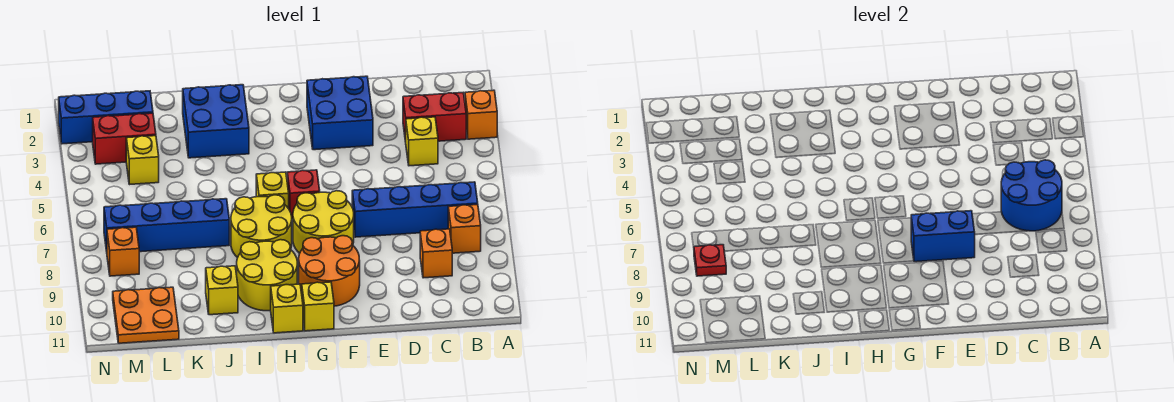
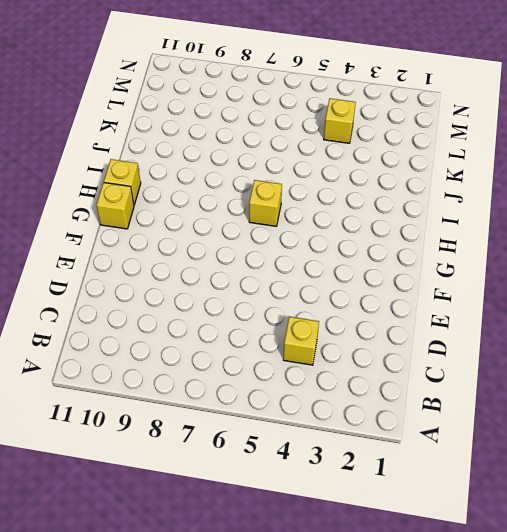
none -> orange 1x1 brick [465,90,497,139]
none -> red 1x2 brick [403,93,466,142]
none -> blue 1x4 brick [352,182,478,237]

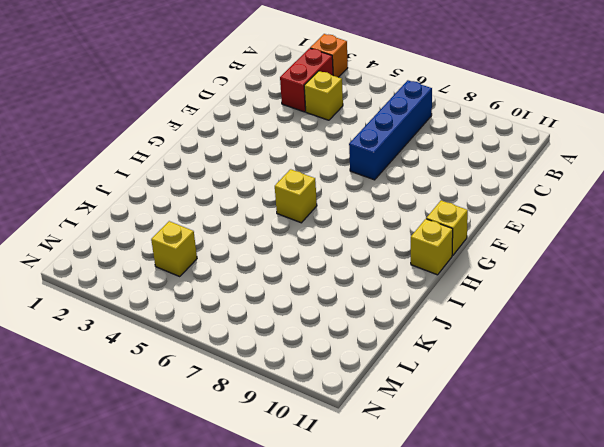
none -> orange 1x1 brick [448,205,481,253]
none -> orange 1x1 brick [420,229,452,278]
none -> blue 2x2 brick [307,76,373,150]

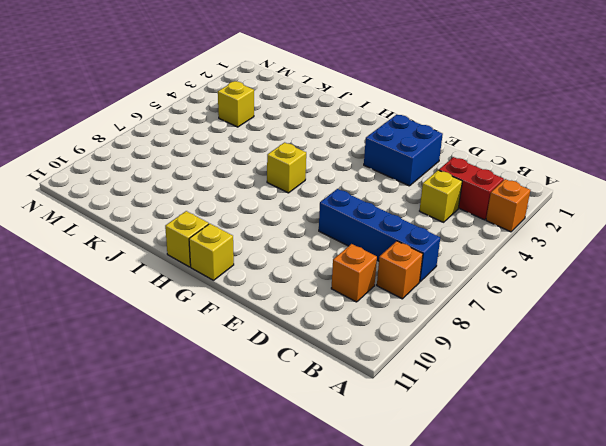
none -> yellow 2x2 round brick [293,191,354,253]
none -> orange 2x2 round brick [299,236,360,306]
none -> red 1x1 brick [287,170,320,219]

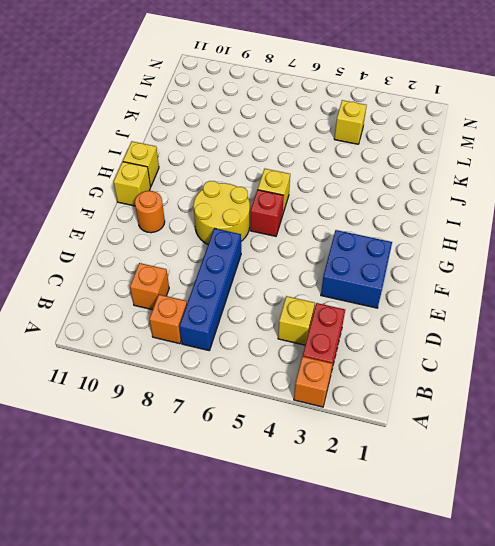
orange 1x1 round brick [135,191,165,233] -> orange 2x2 round brick [299,236,360,306]
none -> yellow 2x2 round brick [231,195,292,258]
none -> yellow 2x2 round brick [237,240,297,311]
none -> blue 2x2 brick [183,85,249,158]

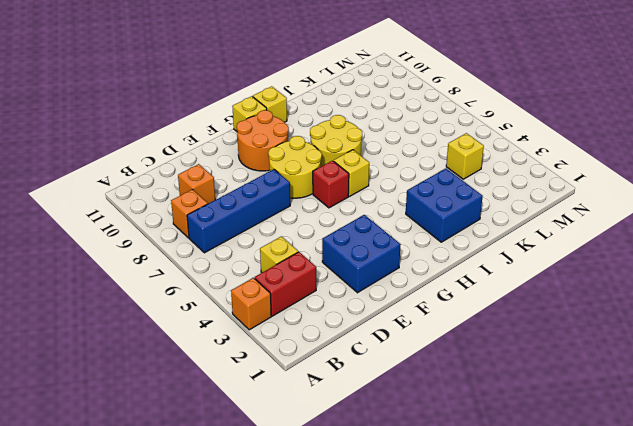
none -> yellow 2x2 round brick [237,240,297,311]
none -> blue 1x4 brick [104,199,229,252]
none -> yellow 1x1 brick [206,266,238,315]

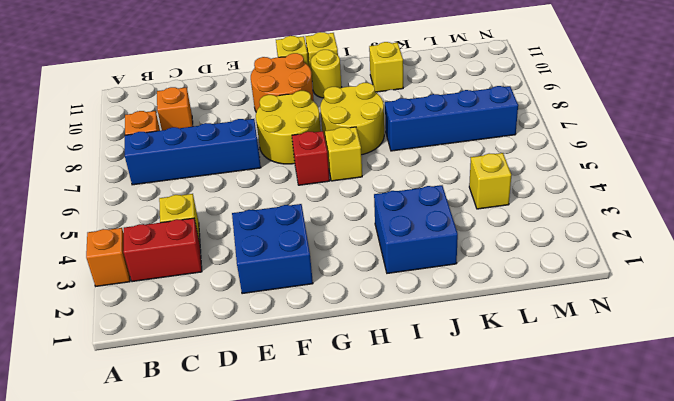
yellow 1x1 round brick [311,50,342,98] -> yellow 2x2 round brick [237,240,297,311]
none -> blue 1x3 brick [59,91,153,144]
none -> red 1x2 brick [93,113,156,164]
none -> orange 2x2 plate [113,287,179,343]

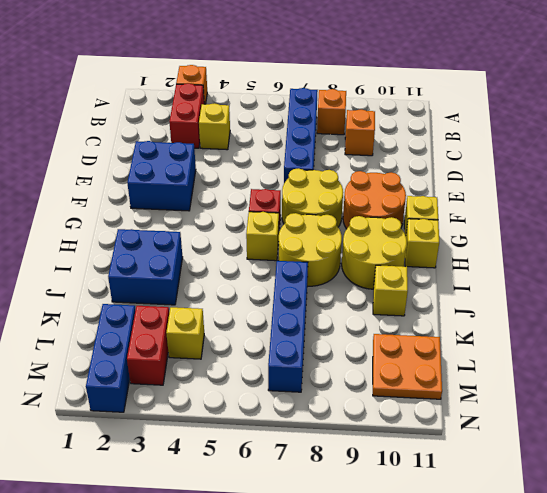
none -> orange 1x1 brick [107,227,139,276]
none -> blue 2x2 round brick [1001,160,1062,231]
none -> blue 1x2 brick [911,211,975,262]

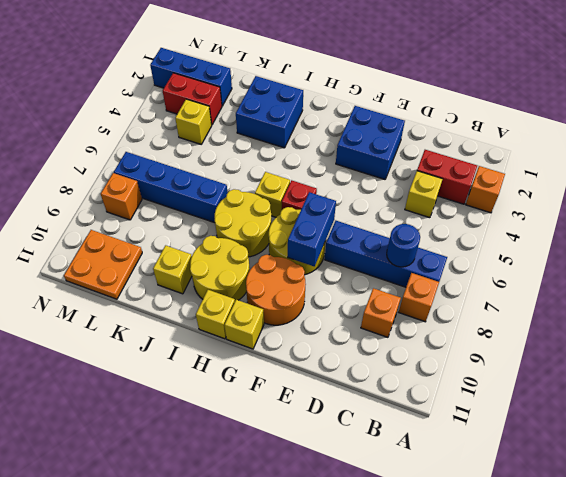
blue 1x1 round brick [387,224,420,267] -> blue 2x2 round brick [1001,160,1062,231]
blue 1x2 brick [288,192,336,266] -> blue 1x2 brick turned to [911,211,975,262]
none -> red 1x1 plate [694,245,726,276]

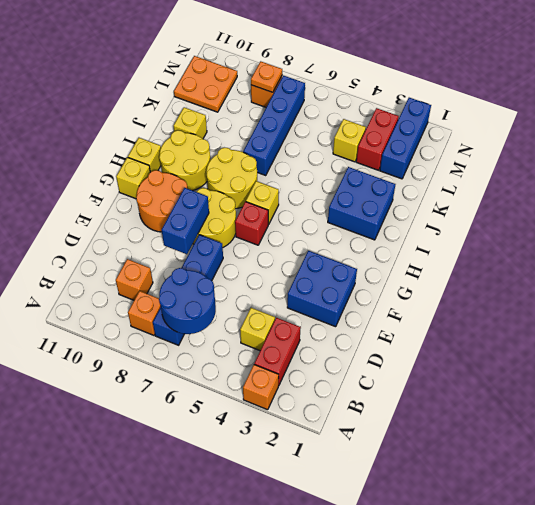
orange 1x1 plate [251,61,282,92] -> red 1x1 plate [694,245,726,276]

